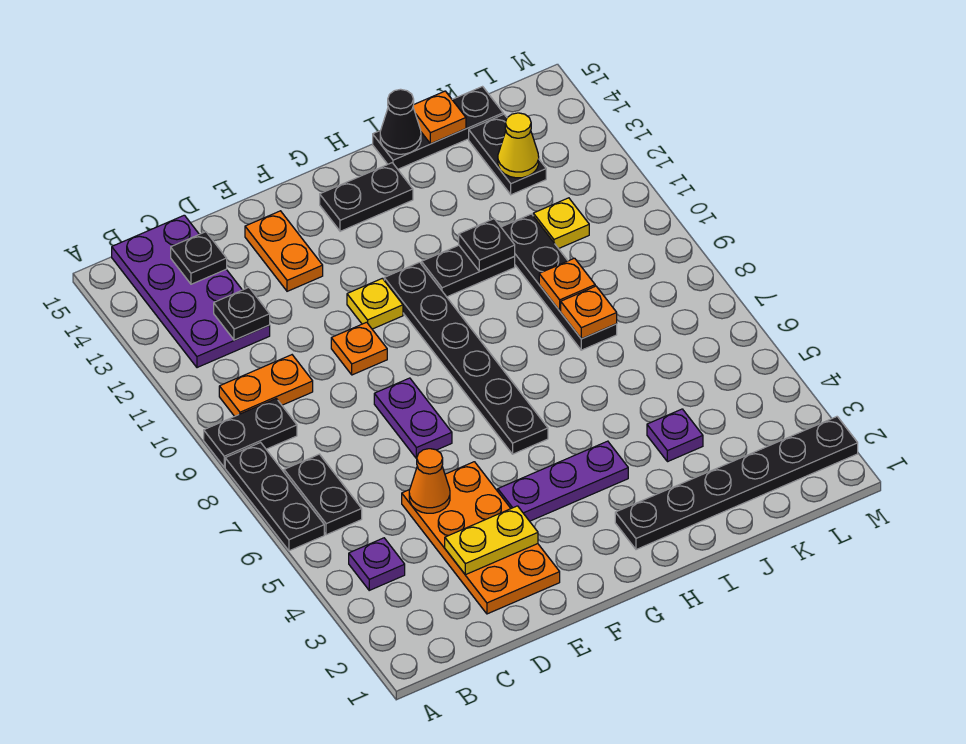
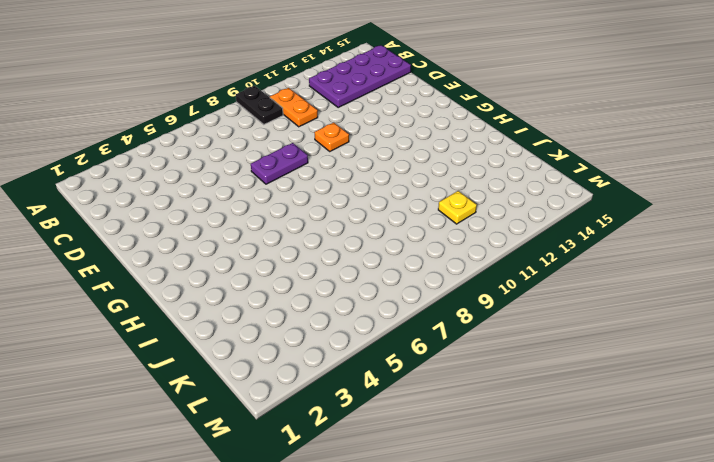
none -> black 1x3 plate [225,442,324,551]
none -> purple 1x1 plate [349,538,405,590]
none -> black 1x2 plate [284,454,362,535]
none -> orange 2x4 plate [402,462,560,614]

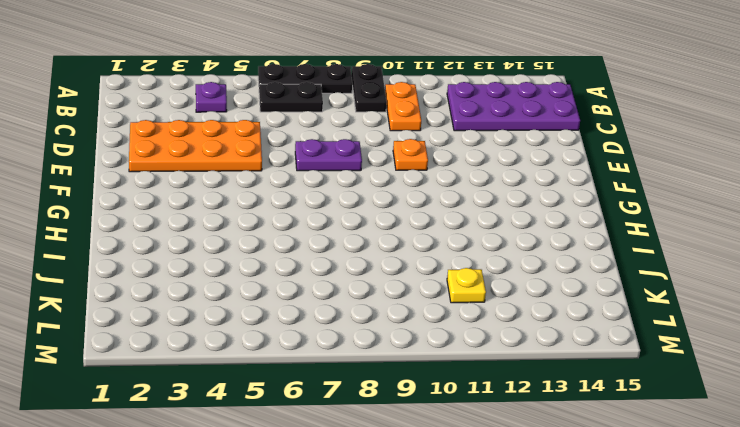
none -> orange 1x2 plate [245,211,323,291]
none -> purple 1x3 plate [498,441,628,521]
none -> yellow 1x1 plate [347,278,403,329]
none -> black 1x6 plate [384,262,548,454]

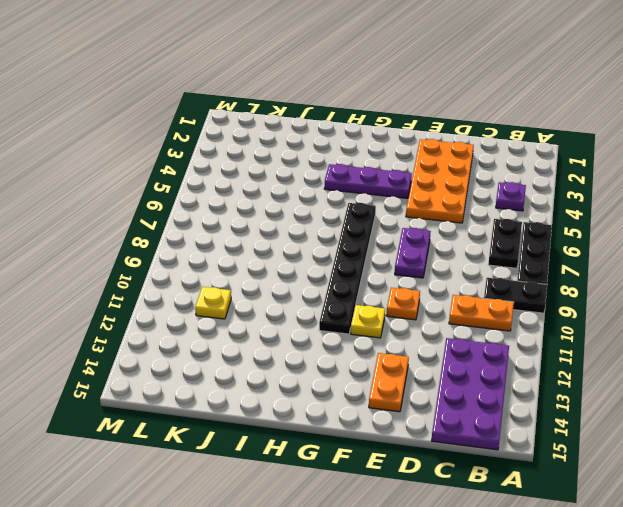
none -> black 1x2 plate [320,163,413,231]
none -> black 1x6 plate [615,417,858,550]
none -> black 1x2 plate [422,245,515,297]
none -> black 1x3 plate [373,87,503,169]

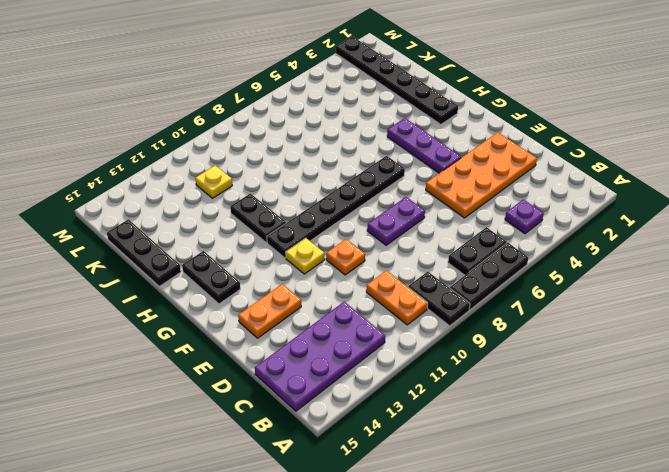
none -> purple 1x1 plate [647,409,703,462]
none -> black 1x4 plate [501,214,617,350]
none -> black 1x2 plate [469,114,546,195]
none -> black 1x1 plate [214,288,270,340]

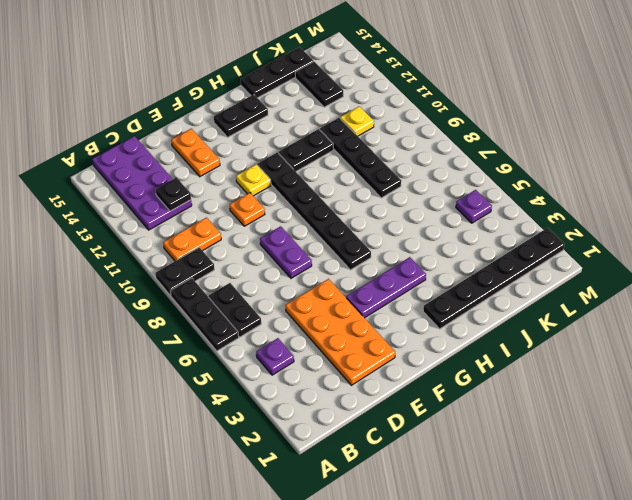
purple 1x1 plate [456,190,492,223] -> purple 1x1 plate moved to [647,409,703,462]
none -> black 1x1 plate [171,232,227,284]
none -> yellow 1x2 plate [445,506,538,575]
none -> orange 1x1 cone [409,449,450,513]
none -> black 1x1 plate [459,219,515,271]

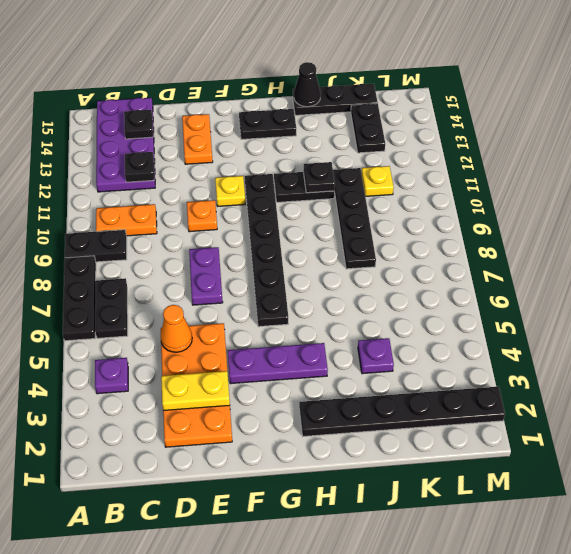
none -> orange 1x1 plate [561,286,617,339]
none -> orange 1x1 plate [539,258,595,311]
none -> orange 1x1 plate [413,91,466,144]
none -> yellow 1x1 cone [498,113,539,178]

